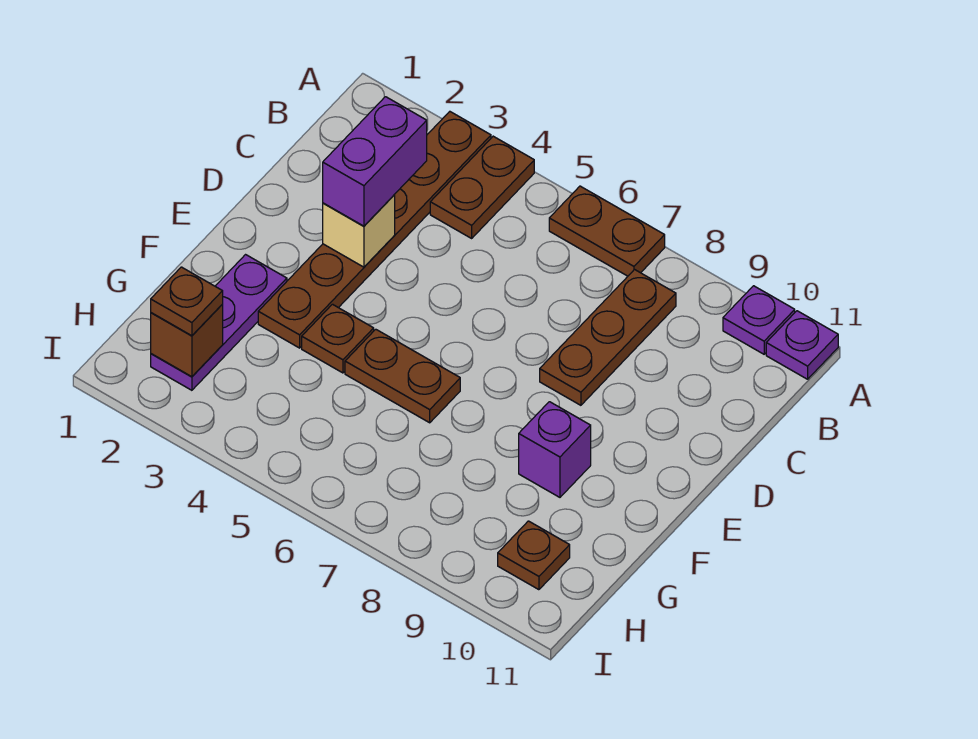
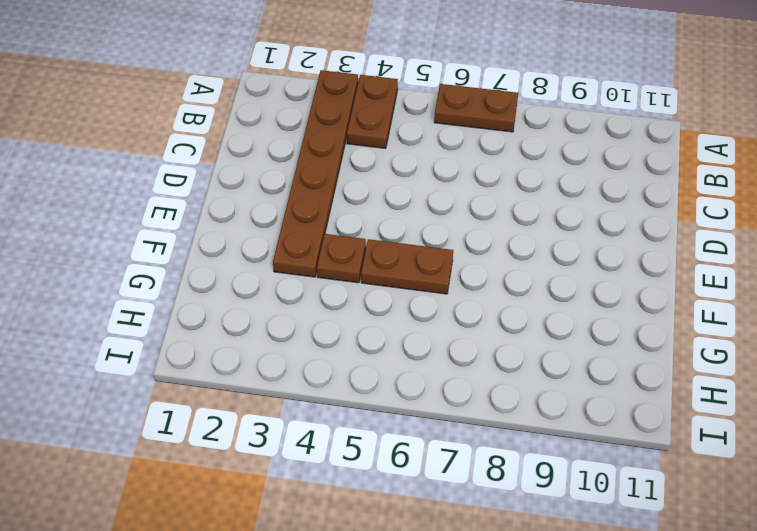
none -> purple 1x1 plate [723,286,795,354]
none -> purple 1x1 plate [766,311,838,379]
none -> brown 1x3 plate [540,270,676,405]

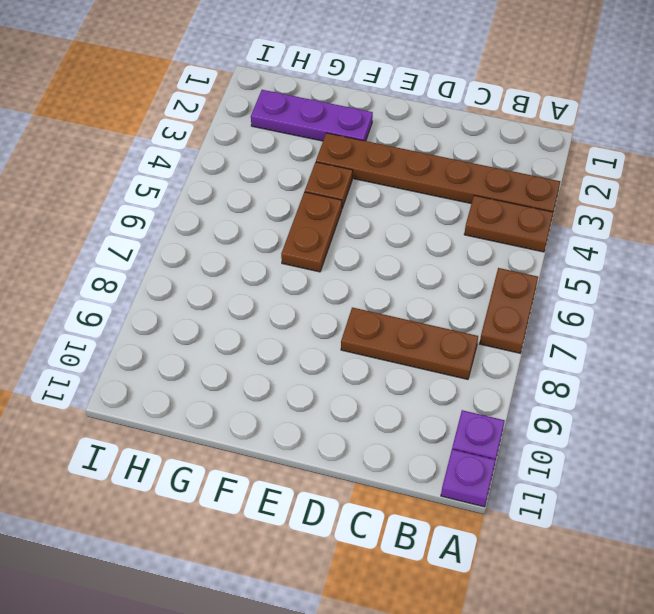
none -> purple 1x1 brick [519,402,591,497]
none -> brown 1x1 plate [498,521,570,590]
none -> tan 1x1 brick [323,195,395,267]

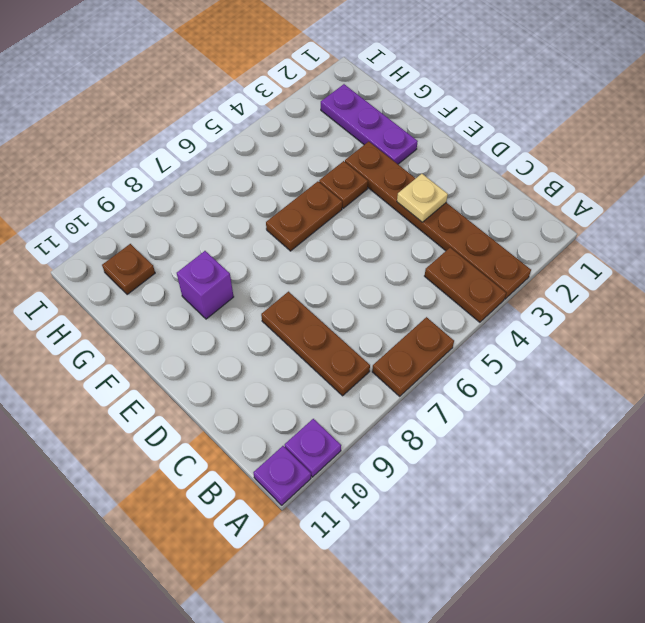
tan 1x1 plate [397,174,448,222] -> tan 1x1 brick [323,195,395,267]
none -> brown 1x1 brick [151,305,223,377]
none -> purple 1x2 brick [323,97,427,226]
none -> brown 1x1 plate [151,267,223,336]

